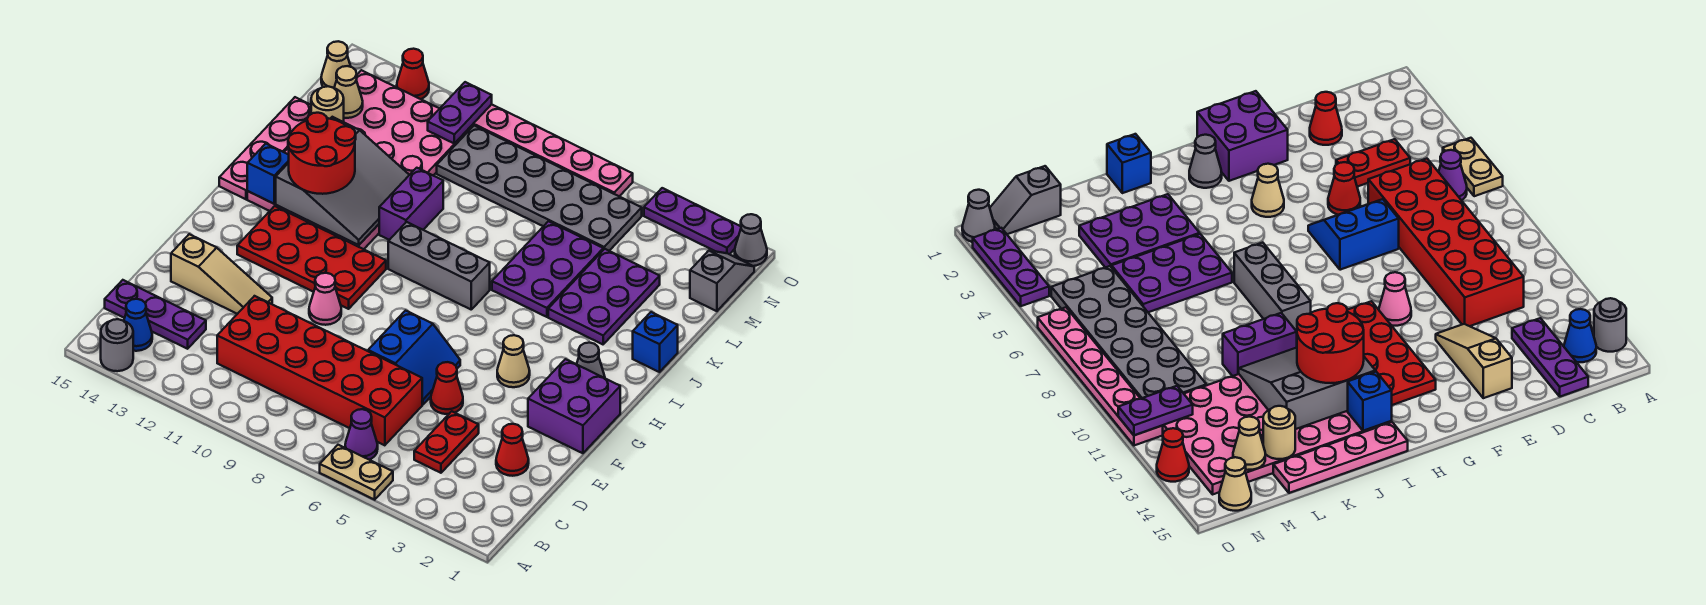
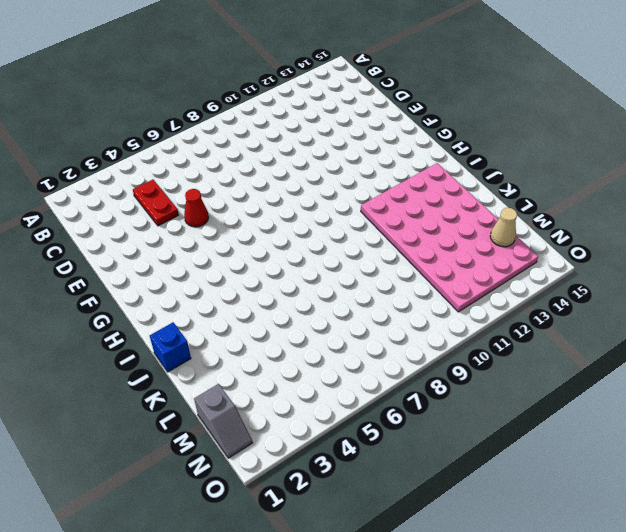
none -> tan 1x2 plate [320,445,393,500]
none -> grey 1x1 round brick [101,319,133,371]
none -> purple 1x1 cone [345,409,378,460]
none -> blue 1x1 cone [124,299,152,351]

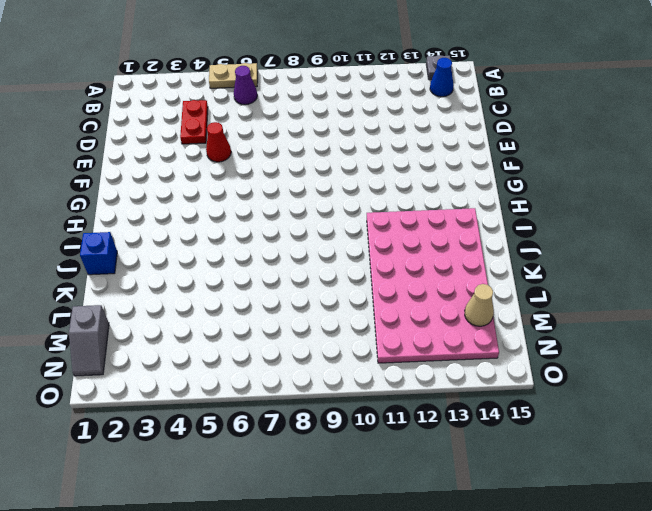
grey 1x1 plate [426,55,452,80] -> grey 1x1 round brick [101,319,133,371]
none -> red 2x6 brick [217,296,422,445]
none -> purple 1x3 plate [105,280,206,349]
none -> red 1x1 cone [496,424,529,476]
none -> blue 2x2 slope [368,311,460,405]

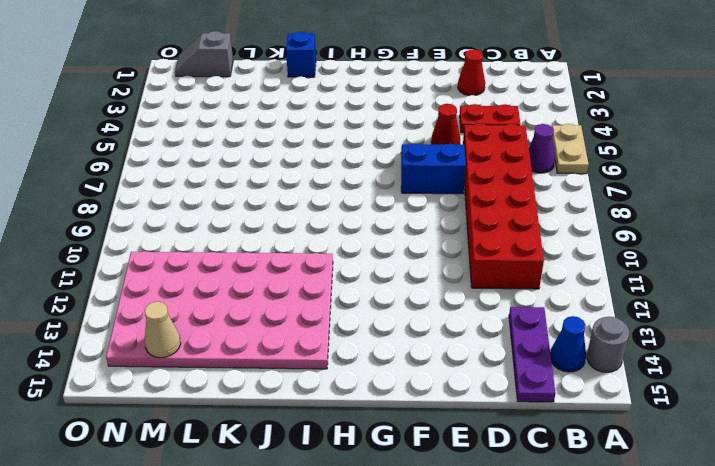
none -> tan 1x3 slope [171,234,272,314]
none -> purple 2x2 brick [528,359,620,453]
none -> pink 1x1 cone [309,273,341,325]
none -> tan 1x1 cone [497,335,530,387]

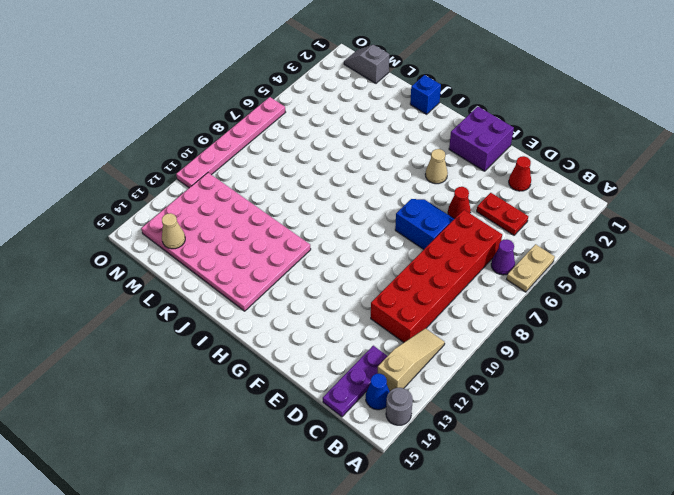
tan 1x3 slope [377,328,445,391] -> tan 1x3 slope moved to [171,234,272,314]
none -> pink 1x1 cone [309,273,341,325]
none -> red 2x4 plate [237,206,386,309]
none -> grey 1x1 cone [577,343,605,378]
none -> grey 1x3 brick [388,222,490,309]

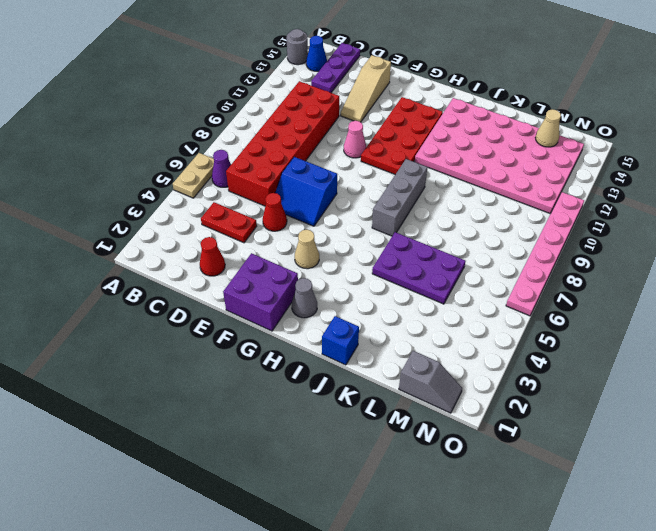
none -> pink 1x4 plate [219,97,311,199]
none -> purple 2x3 plate [548,249,660,344]
none -> purple 1x2 brick [379,168,443,240]
none -> grey 2x6 plate [437,126,642,251]

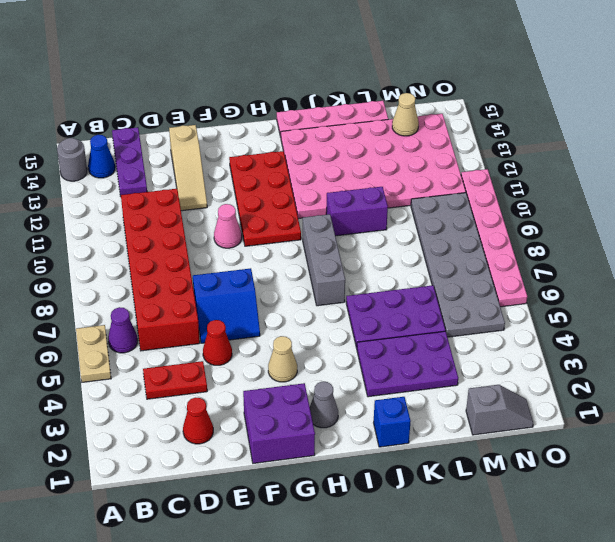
none -> tan 1x1 cone [321,41,351,88]
none -> grey 1x1 cone [735,214,767,266]
none -> purple 1x3 plate [644,188,741,254]
none -> red 1x1 cone [397,49,429,99]

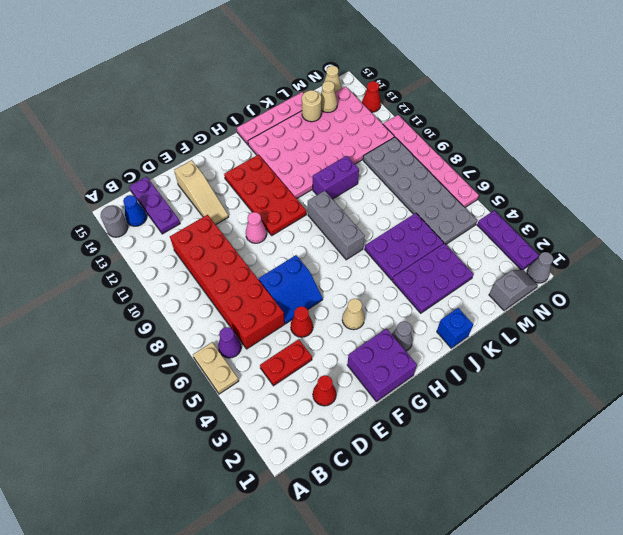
none -> grey 3x3 slope [276,117,409,245]
none -> blue 1x1 brick [247,144,289,204]
none -> purple 1x2 plate [428,82,492,144]
none -> red 2x2 round brick [288,113,356,194]

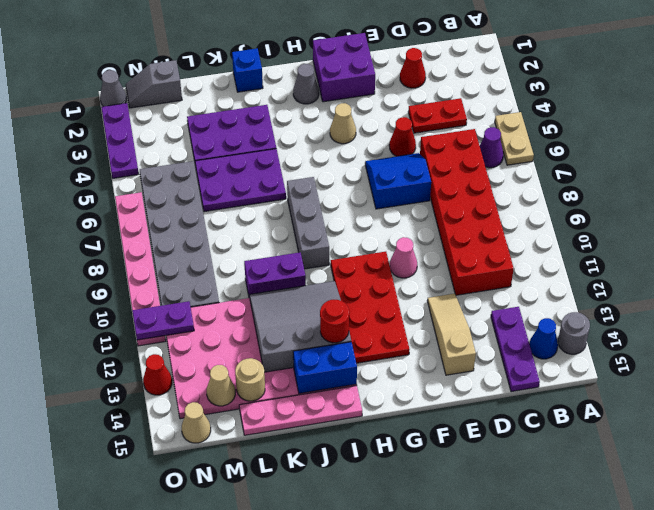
red 1x1 round brick [320,300,349,343] -> red 2x2 round brick [288,113,356,194]
blue 1x2 brick [293,342,357,394] -> blue 1x1 brick [247,144,289,204]

